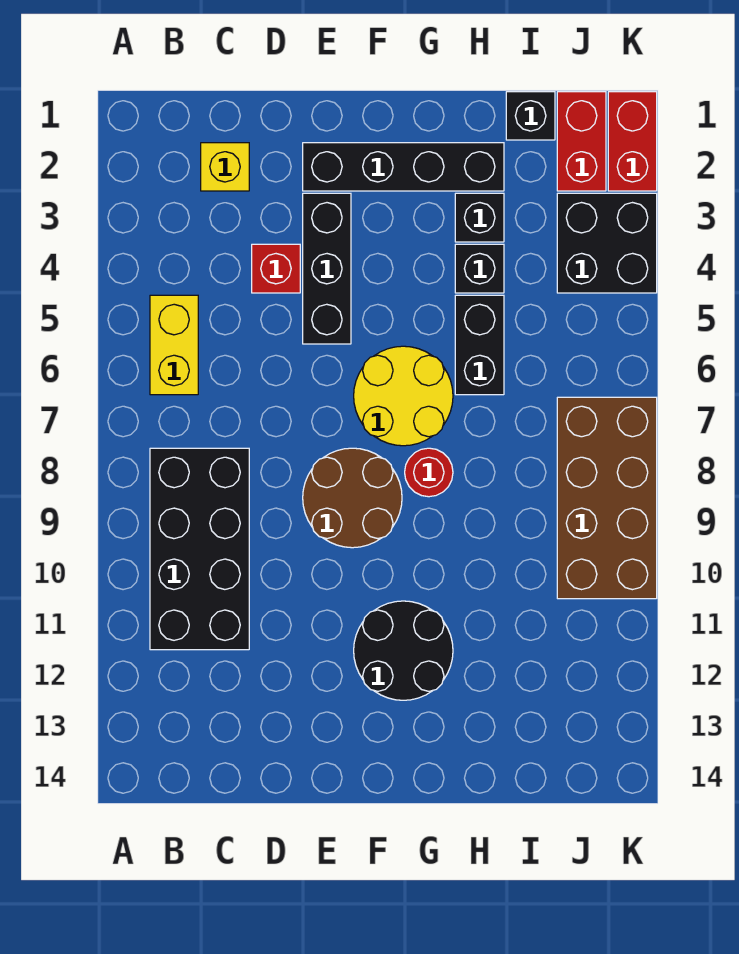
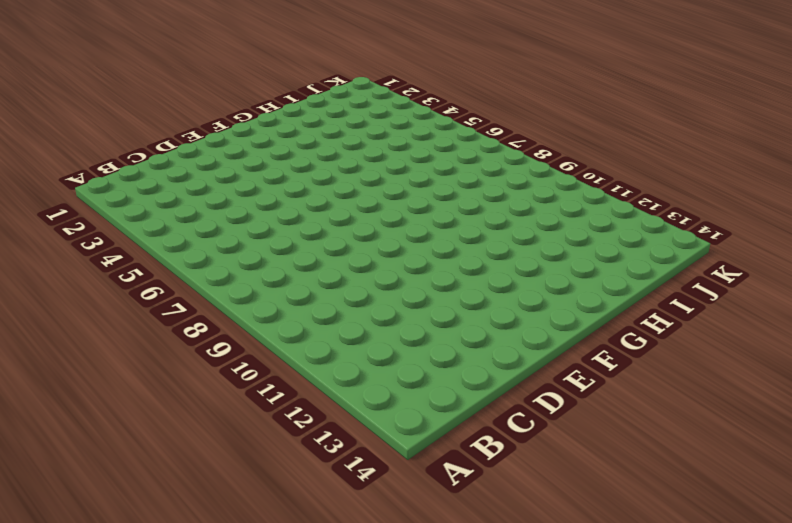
none -> yellow 1x2 brick [150,295,198,395]
none -> black 2x4 brick [150,448,249,650]
none -> yellow 1x1 brick [201,143,249,191]

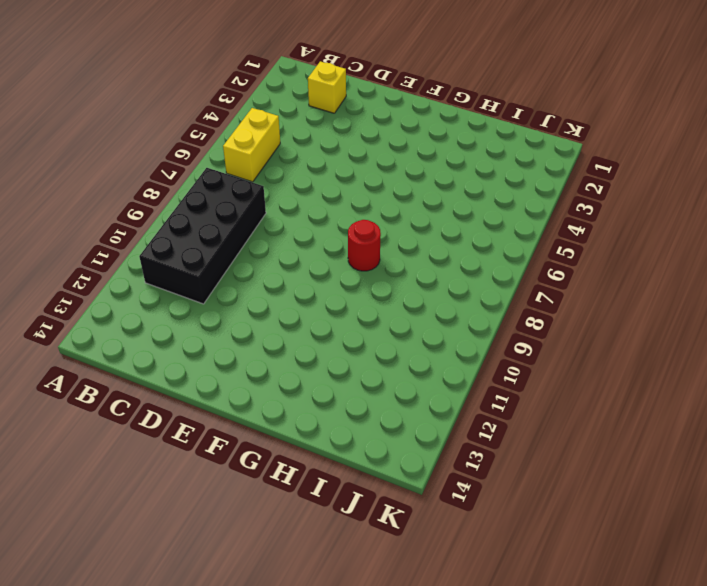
none -> red 1x1 brick [252,244,300,293]
none -> black 1x4 brick [303,143,504,191]
none -> black 1x3 brick [303,193,351,344]

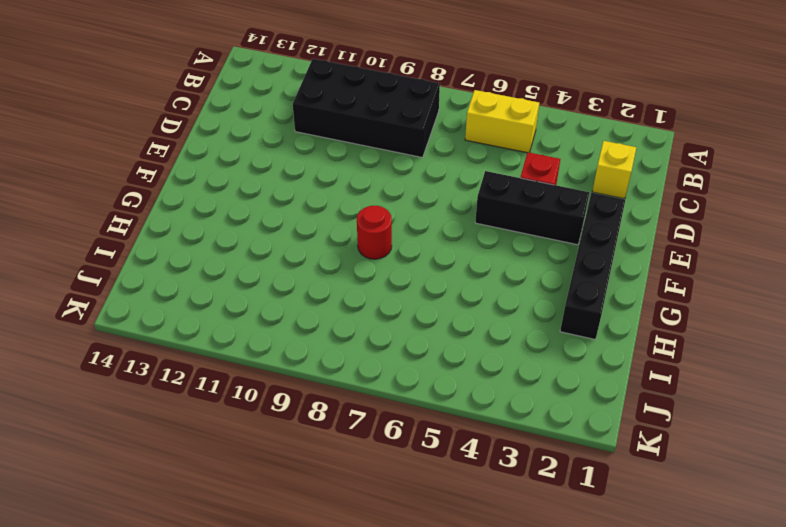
none -> brown 2x2 round brick [303,448,402,548]
none -> yellow 2x2 round brick [354,346,453,446]
none -> black 2x2 round brick [354,601,453,700]

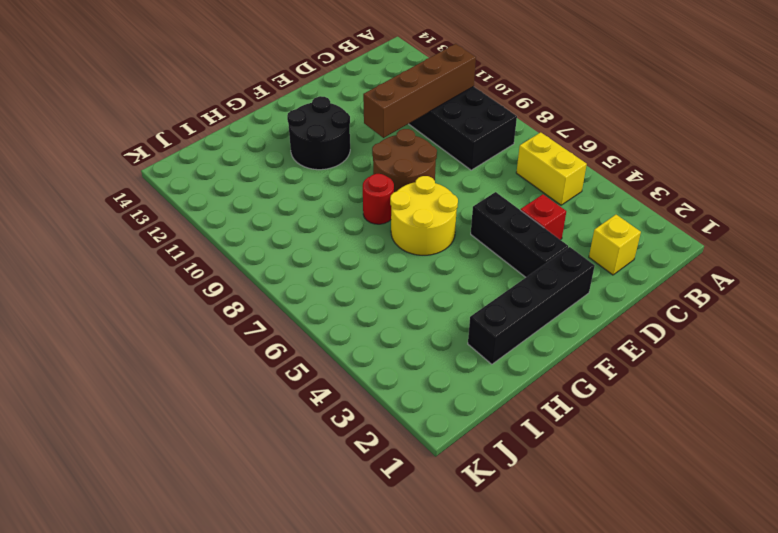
brown 1x4 brick [363,44,476,138] -> none
none -> black 1x1 brick [455,193,504,242]
none -> black 1x1 brick [455,244,504,293]
none -> black 1x2 brick [455,295,504,395]

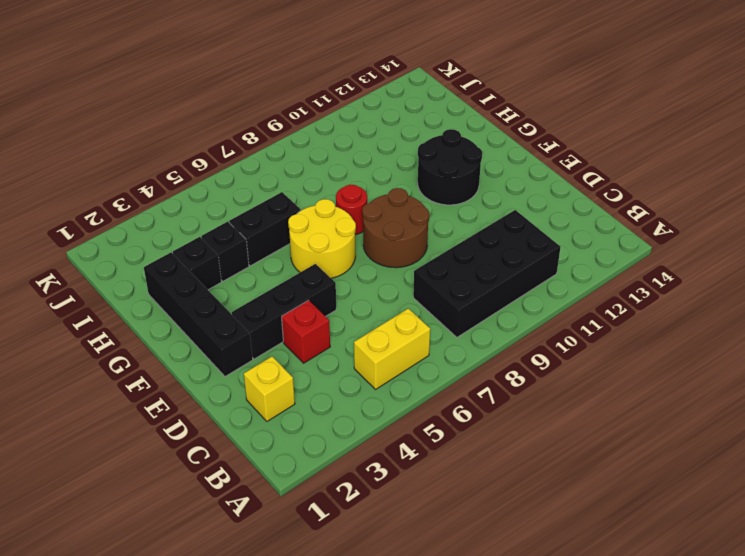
none -> black 1x1 brick [506,92,555,140]
none -> red 1x2 brick [557,92,606,191]
none -> black 2x2 brick [557,193,657,293]

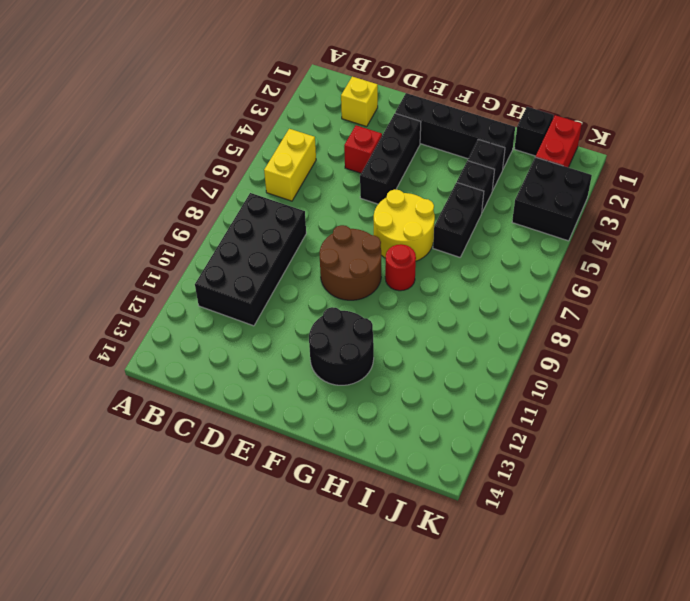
none -> brown 2x4 brick [557,397,657,599]
none -> red 1x2 brick [608,92,657,191]

